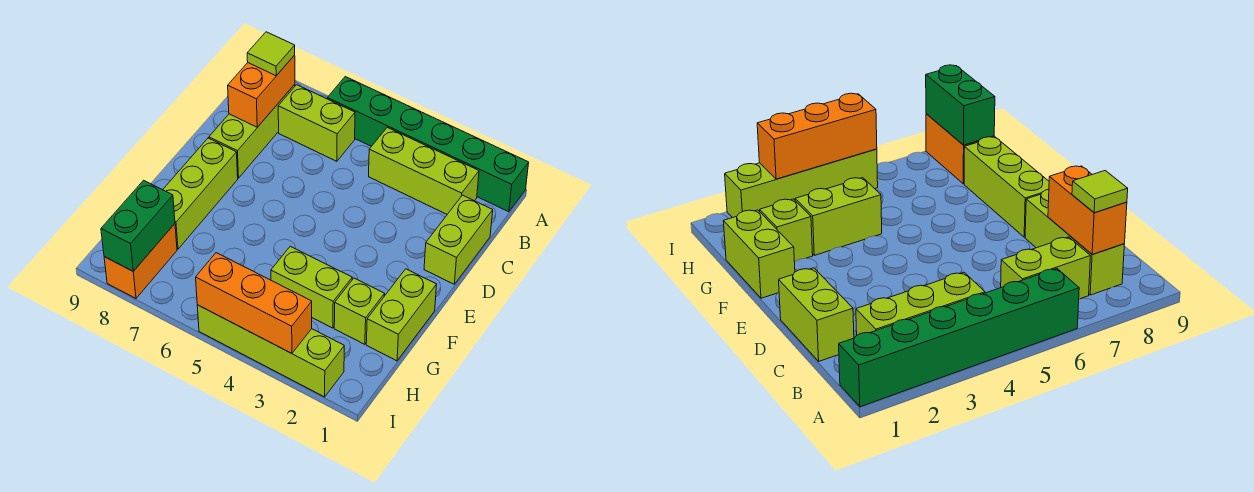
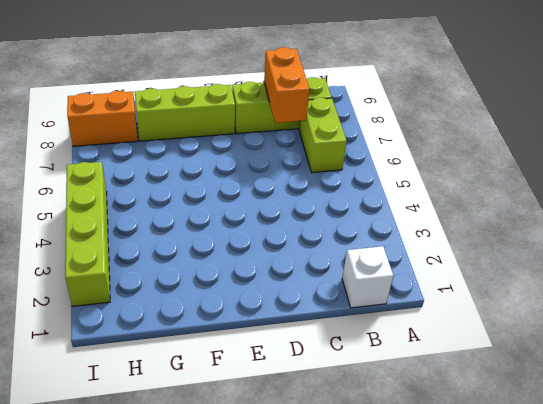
white 1x1 brick [342,246,393,308] -> none
orange 1x2 brick [264,47,309,123] -> orange 1x2 brick turned to [228,55,295,127]
none -> green 1x6 brick [327,77,529,212]
none -> lime 1x3 brick [369,127,479,214]
none -> lime 1x2 brick [424,195,493,284]

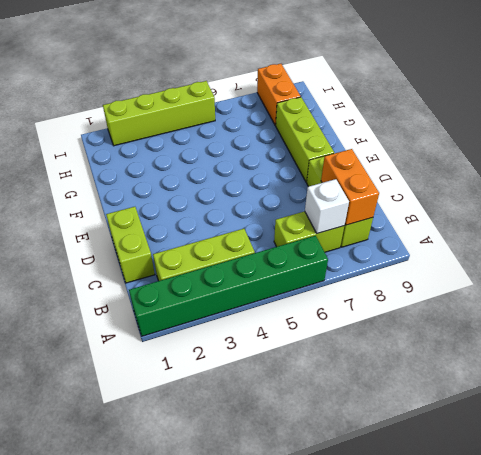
white 1x1 brick [305,179,349,234] -> none
none -> lime 1x2 brick [366,269,437,361]
none -> lime 1x1 brick [334,278,385,344]
none -> lime 1x2 brick [271,246,352,328]

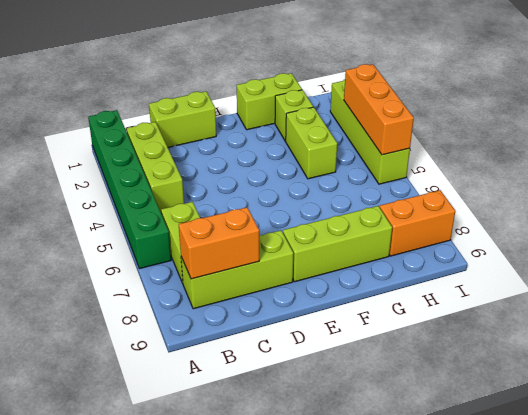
none -> green 1x2 brick [101,180,175,271]
none -> lime 1x1 tile [247,32,295,76]

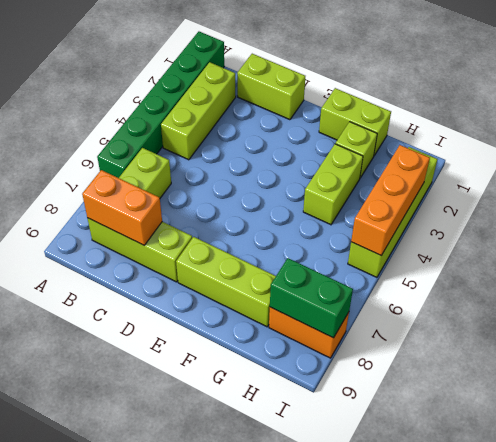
none -> lime 1x1 tile [247,32,295,76]

